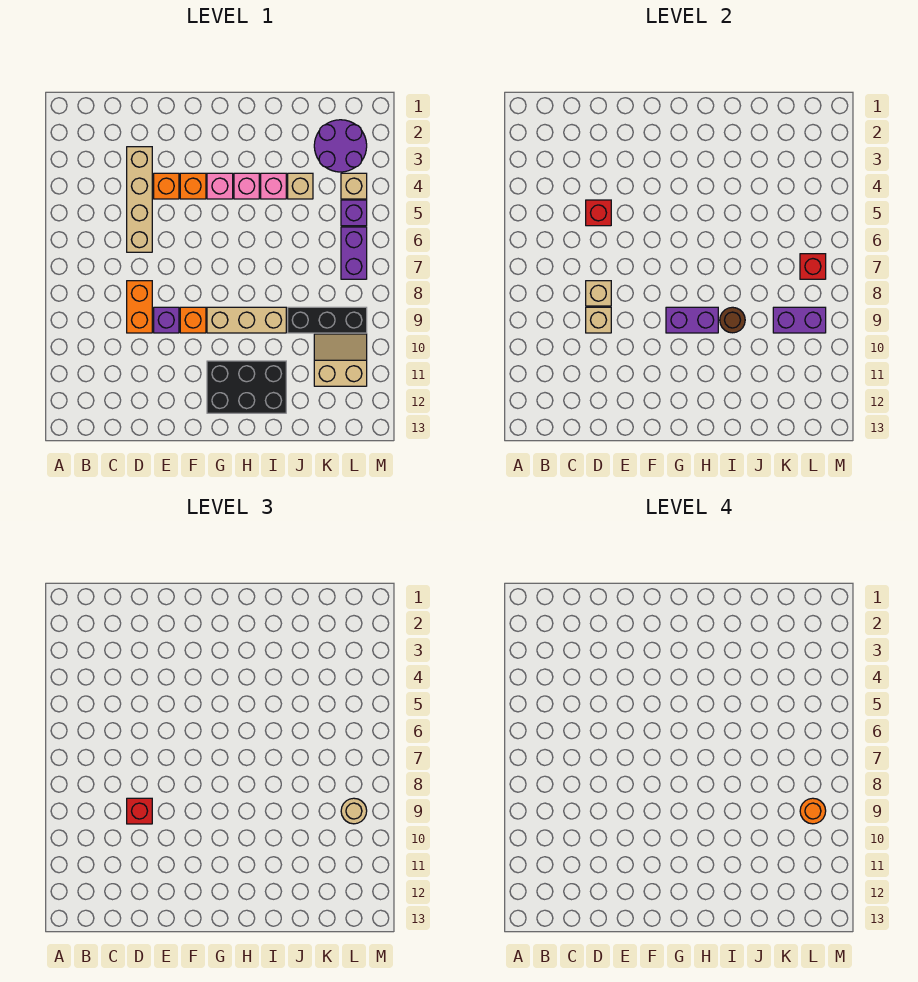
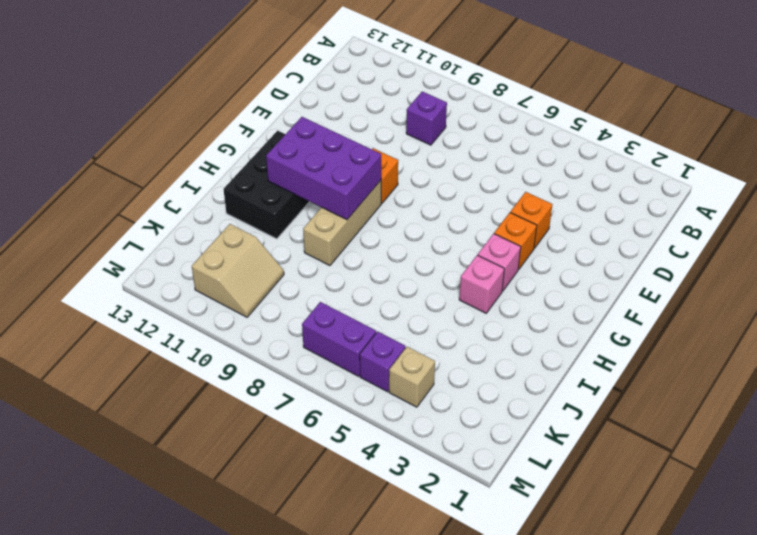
purple 1x1 brick [406,91,447,145] -> purple 1x1 brick moved to [154,307,179,333]
purple 2x3 brick [266,117,381,220] -> purple 1x2 brick [666,307,718,333]
none -> tan 1x4 brick [127,147,152,252]
none -> orange 1x2 brick [127,281,152,333]
none -> pink 1x1 brick [261,173,286,199]

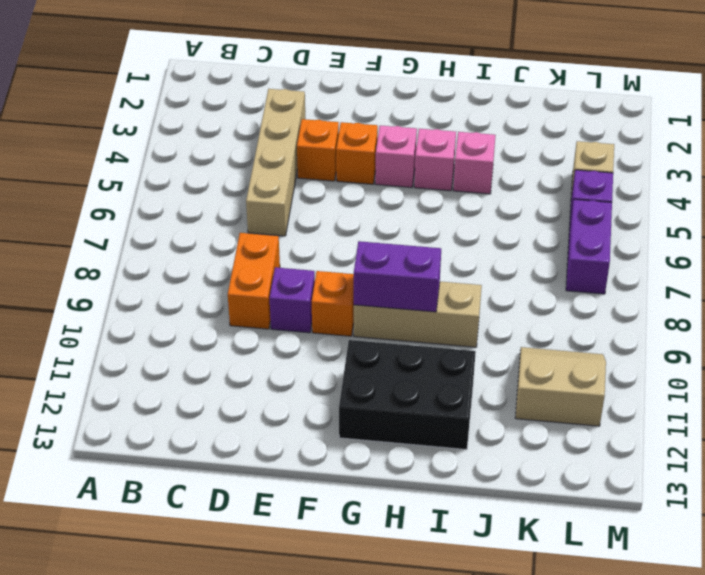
none -> tan 1x1 brick [288,173,313,199]
none -> black 1x3 brick [288,307,367,333]
none -> purple 2x2 round brick [314,120,367,172]

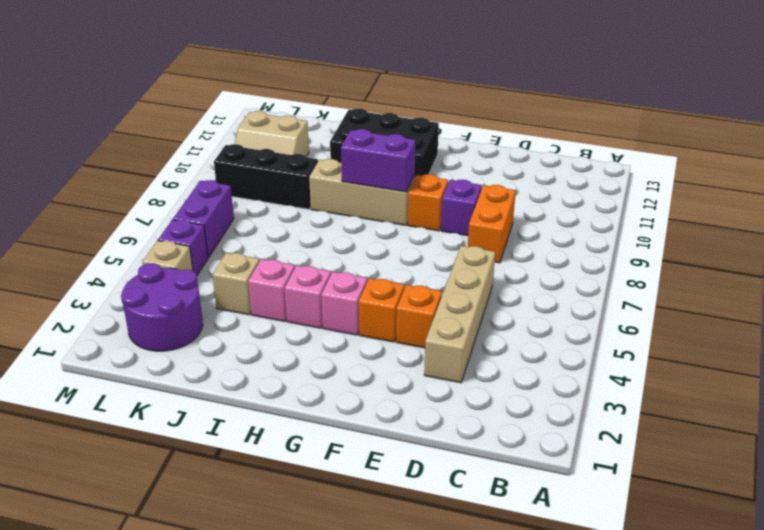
none -> red 1x1 brick [586,200,611,226]
none -> tan 1x1 brick [586,281,611,306]
none -> tan 1x1 brick [586,307,611,333]

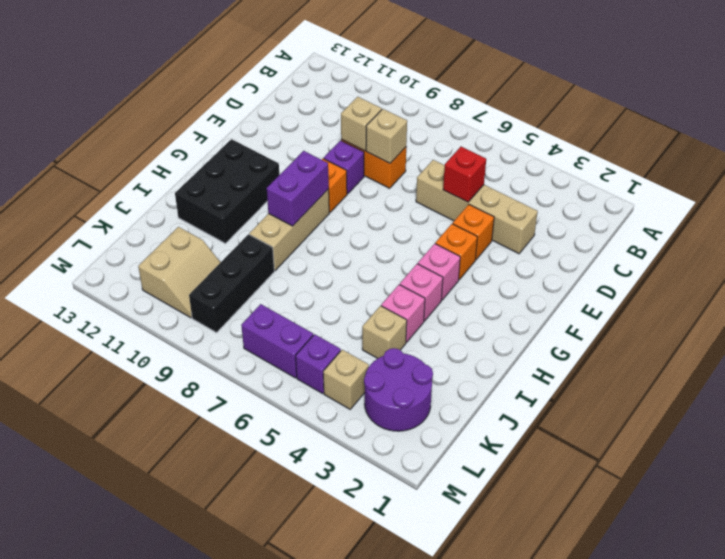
none -> brown 1x1 round brick [720,307,745,333]
none -> purple 1x2 brick [773,307,826,333]
none -> red 1x1 brick [800,254,826,279]

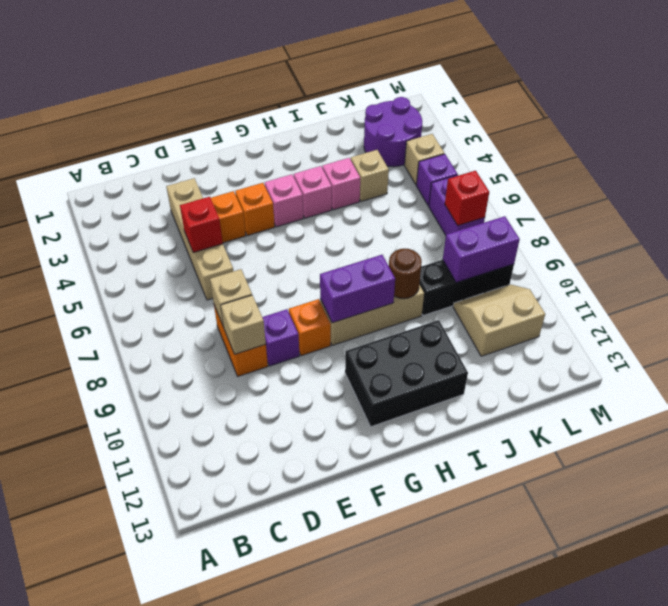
none -> red 1x1 brick [127,798,152,824]
none -> tan 1x1 round brick [341,798,367,824]
none -> orange 1x1 round brick [800,798,826,824]

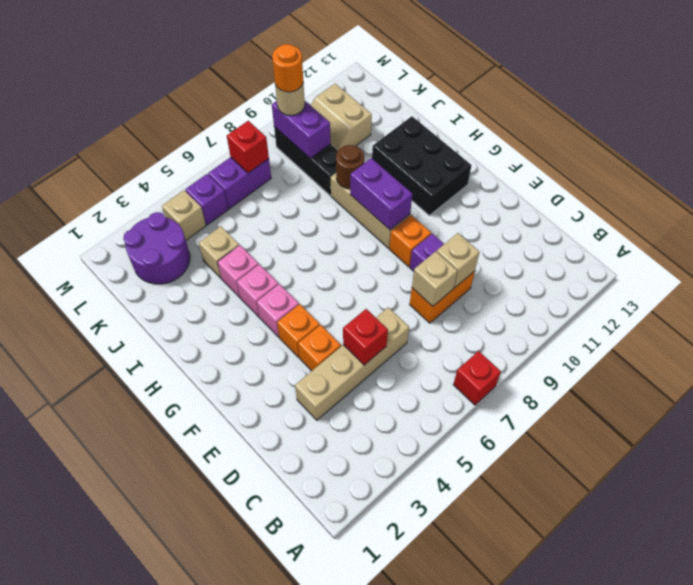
red 1x1 brick [453,351,501,405] -> red 1x1 brick moved to [127,798,152,824]

